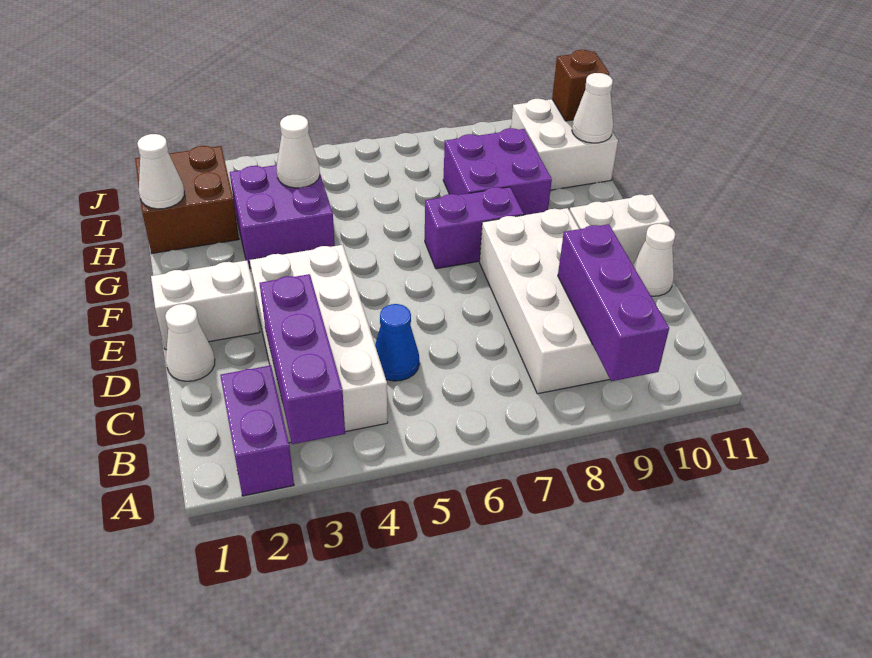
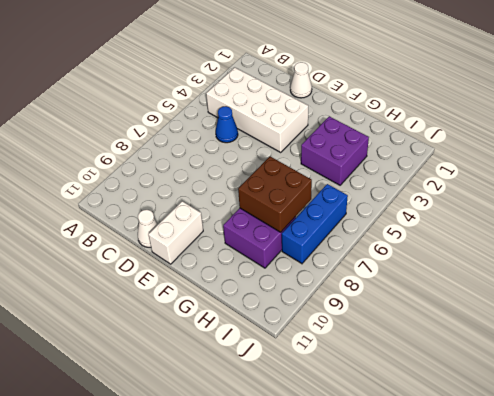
brown 2x2 brick [238,157,312,232] -> brown 2x2 brick moved to [135,146,239,253]
blue 1x3 brick [282,184,348,264] -> none
none -> purple 1x2 brick [220,365,294,496]
none -> white 2x4 brick [480,208,610,394]
none -> white 1x2 brick [151,260,260,349]

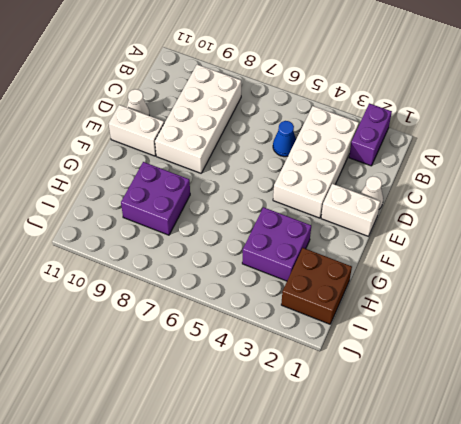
none -> purple 1x2 brick [425,187,524,269]
none -> white 2x2 brick [511,99,618,190]
none -> purple 1x3 brick [259,274,345,444]

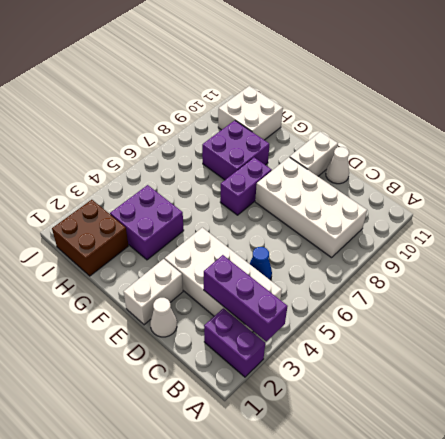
none -> purple 1x3 brick [558,224,669,381]
none -> white 1x1 cone [137,134,185,209]
none -> white 1x1 cone [277,115,320,188]

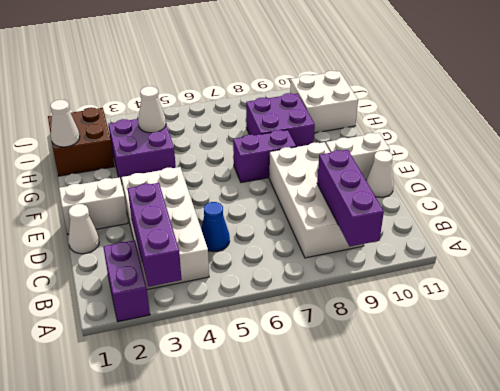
none -> white 1x1 cone [572,73,613,143]
none -> brown 1x1 brick [552,50,609,121]

